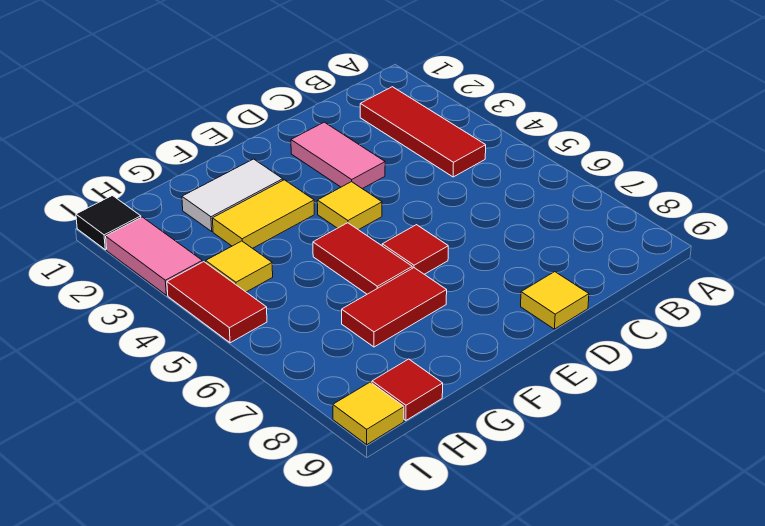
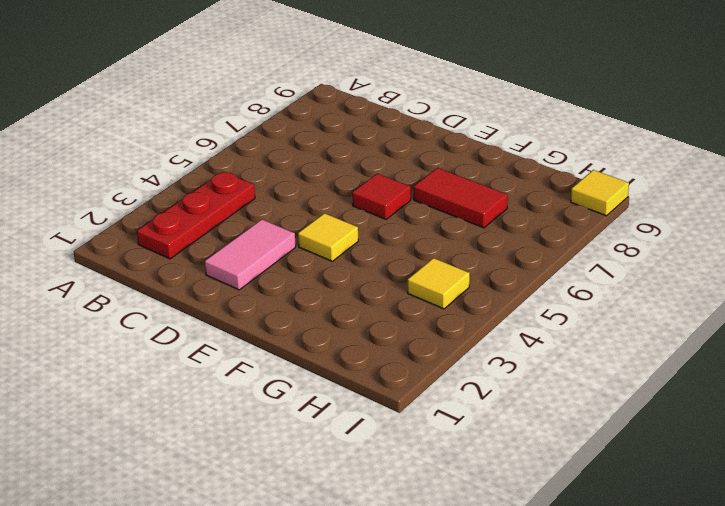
red 1x3 plate [137,172,255,259] -> red 1x3 tile [360,87,486,177]
none -> yellow 1x1 tile [521,272,589,329]
none -> white 1x2 tile [182,159,283,231]
none -> yellow 1x2 tile [212,180,314,248]

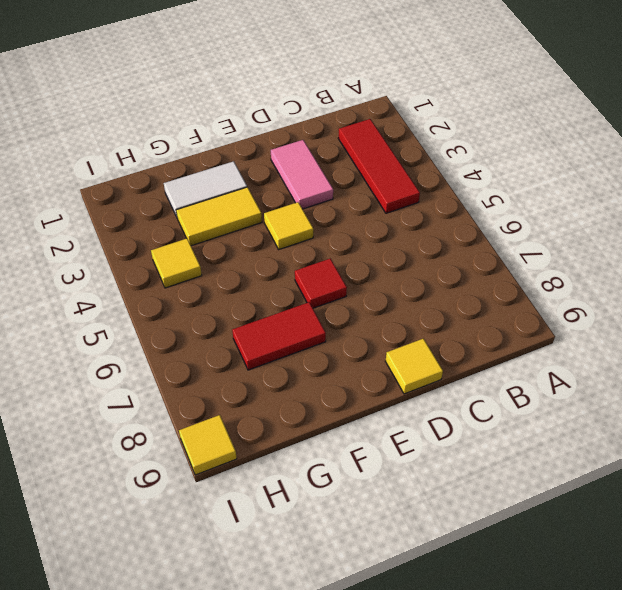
none -> red 1x2 tile [313,223,412,294]
none -> red 1x1 tile [372,359,443,420]
none -> black 1x1 tile [76,196,141,250]

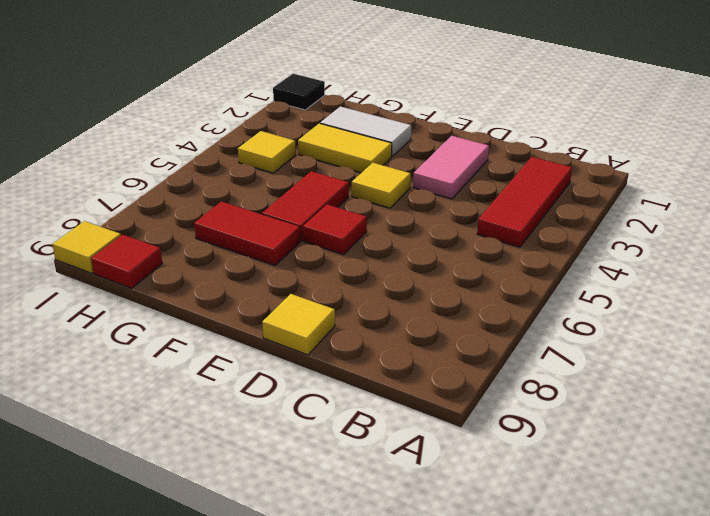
none -> pink 1x2 tile [106,217,202,295]
none -> red 1x2 tile [167,262,267,343]

